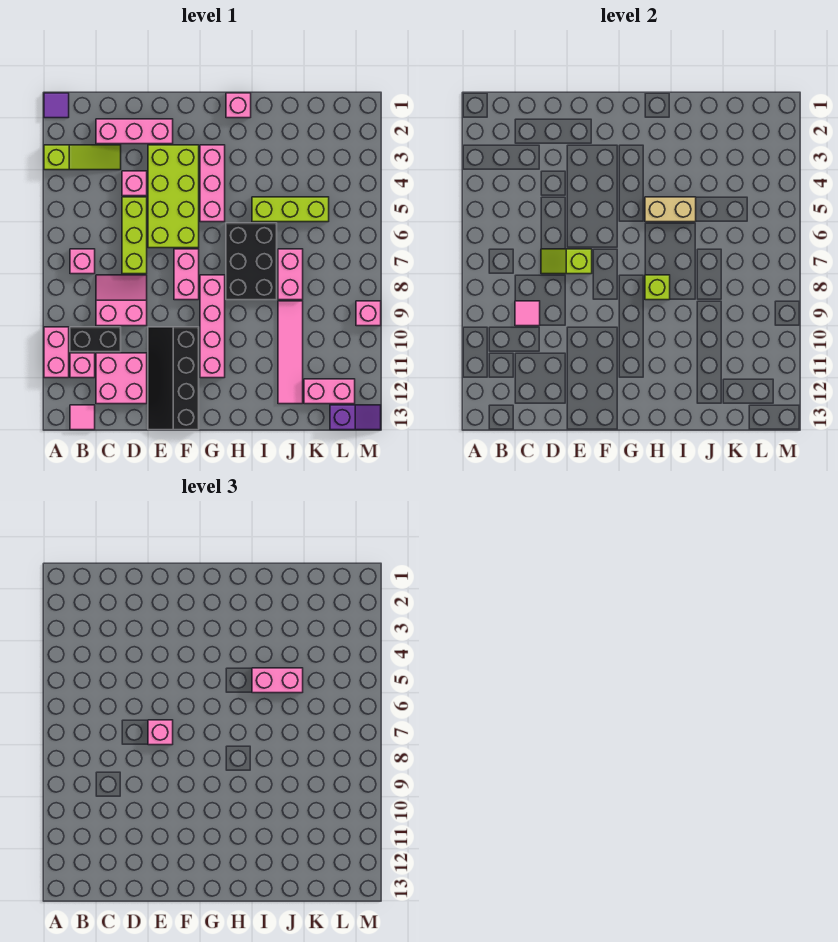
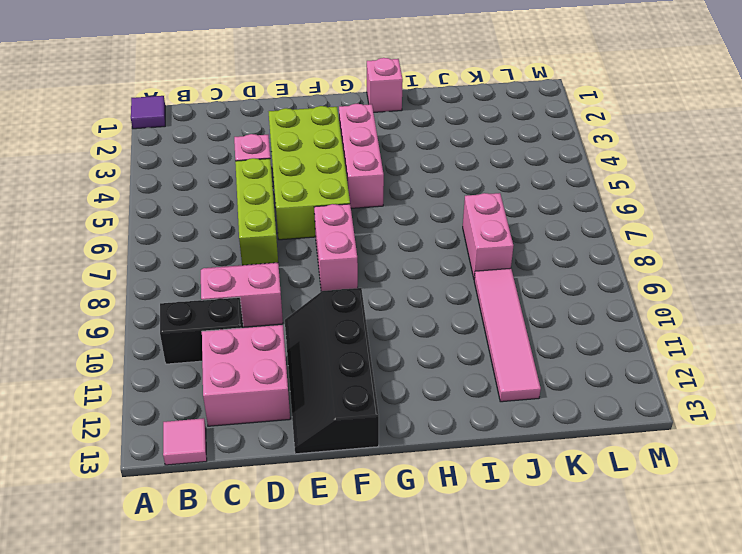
none -> lime 1x3 slope [44,145,121,170]
none -> pink 1x2 brick [44,327,69,378]
none -> pink 1x1 brick [70,249,95,274]
none -> pink 1x1 brick [70,353,95,378]

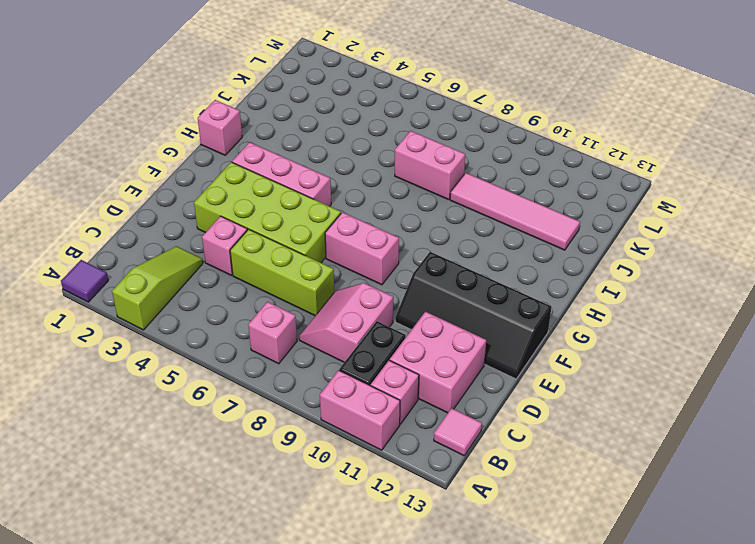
none -> pink 1x3 brick [96,119,173,144]
none -> pink 1x4 brick [200,275,225,378]
none -> black 2x3 brick [226,223,277,300]
none -> lime 1x3 brick [252,197,329,222]

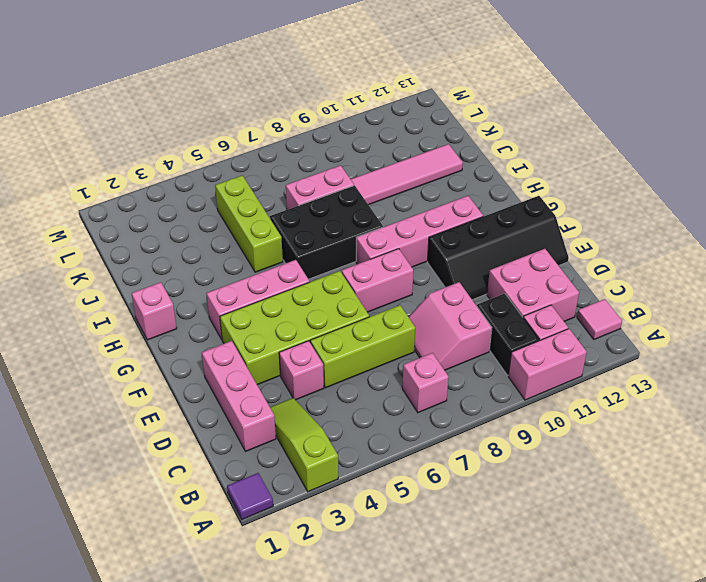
none -> pink 1x2 brick [304,379,355,404]
none -> purple 1x2 slope [330,405,381,430]
none -> pink 1x1 brick [356,301,381,326]
none -> pink 1x1 tile [515,301,540,326]

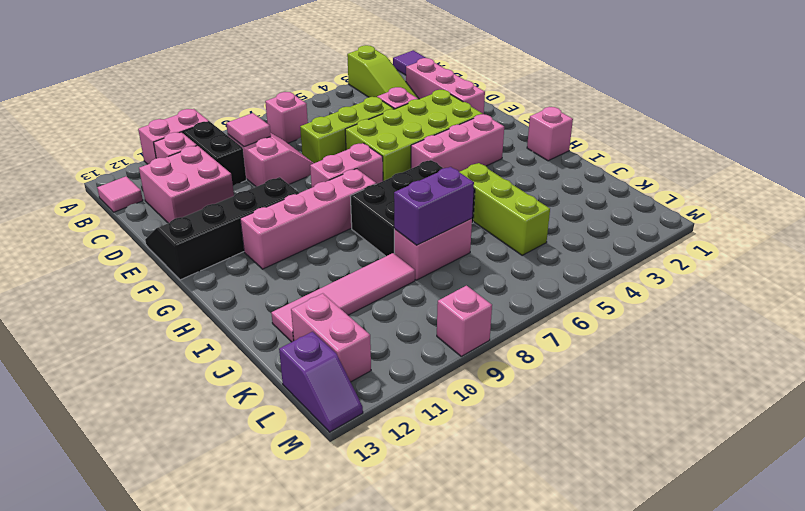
purple 1x2 brick [394,167,474,245] -> none
none -> lime 1x2 slope [541,249,592,274]
none -> tan 1x2 brick [645,197,696,222]
none -> lime 1x1 brick [645,275,670,300]
none -> pink 1x1 brick [148,720,173,745]

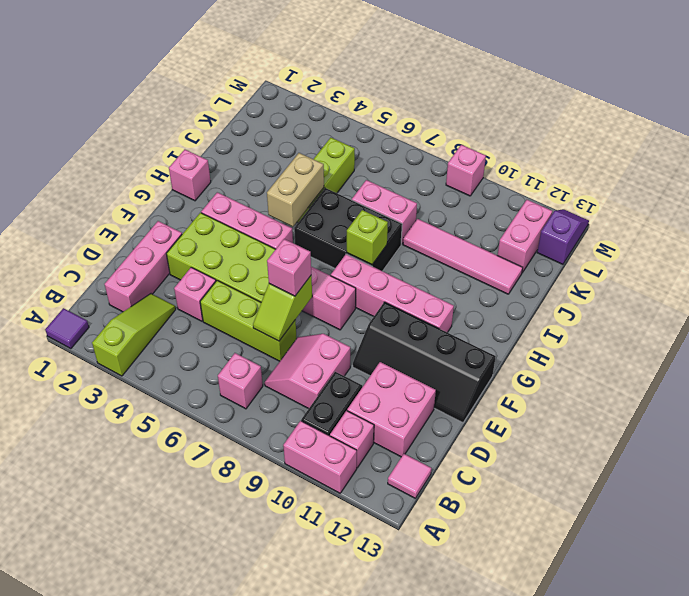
none -> pink 1x1 tile [515,301,540,326]
none -> pink 1x2 brick [252,668,303,693]

